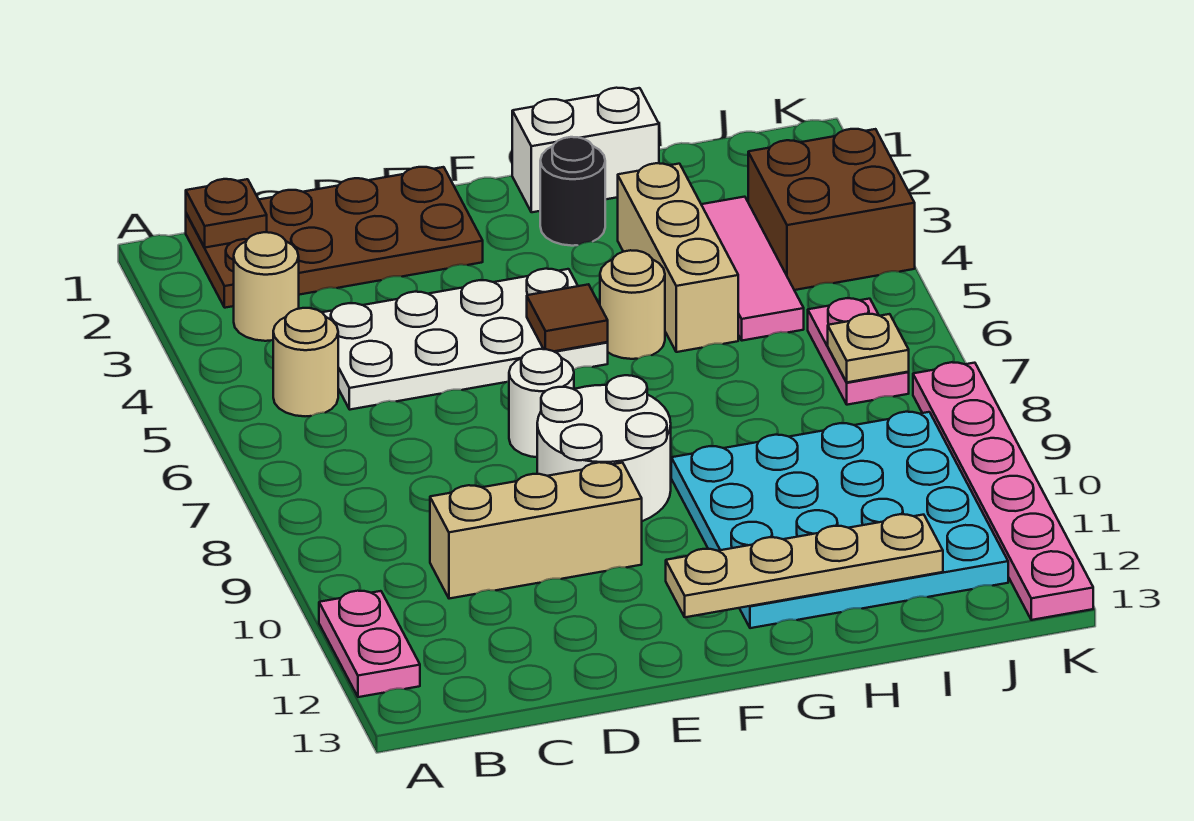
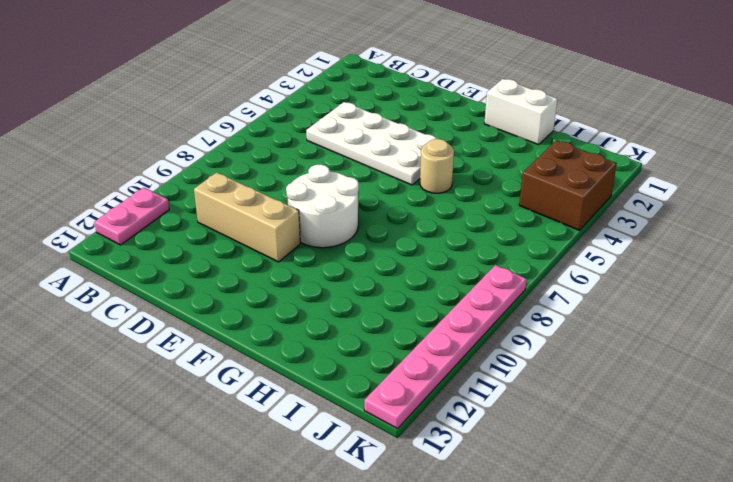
none -> brown 2x4 plate [186,167,483,308]
none -> tan 1x1 round brick [234,232,299,341]
none -> tan 1x1 round brick [273,308,338,416]

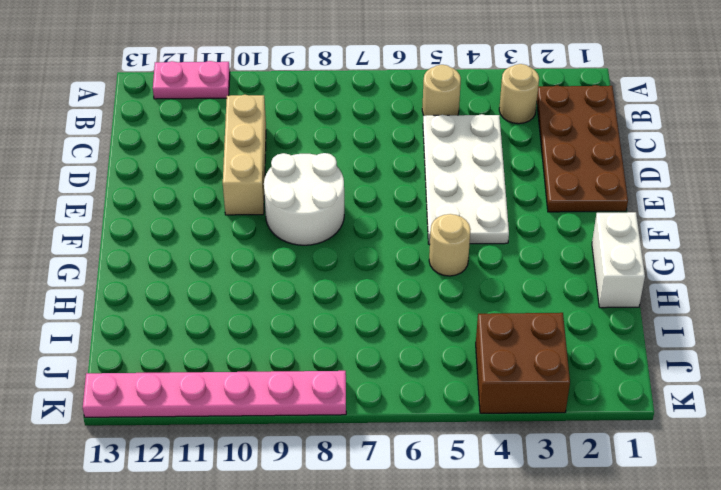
none -> white 1x1 round brick [509,349,574,457]
none -> black 1x1 round brick [540,137,605,246]
none -> cyan 4x4 plate [671,412,1008,628]

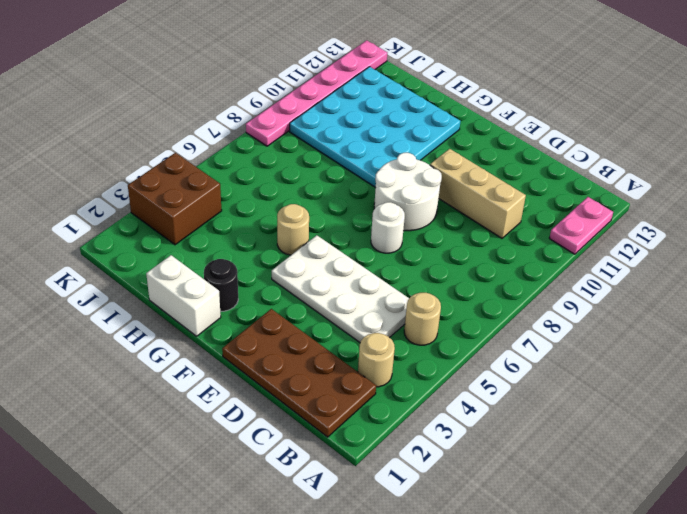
none -> tan 1x3 brick [618,163,738,352]
none -> pink 1x3 tile [701,197,804,341]
none -> pink 1x2 plate [808,298,909,405]

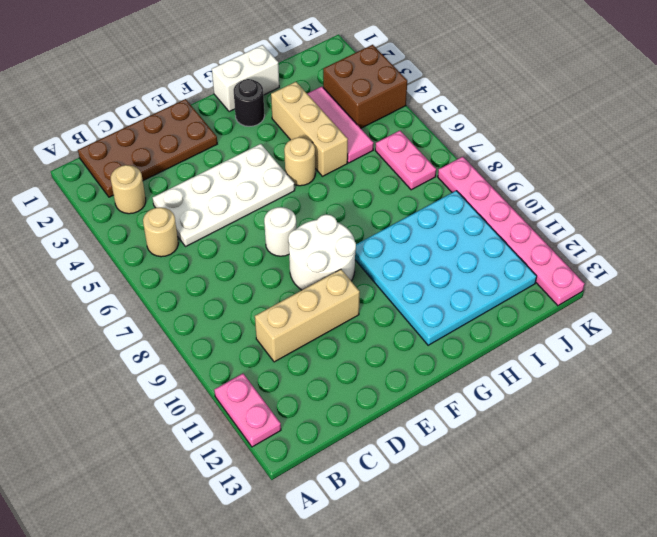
none -> brown 1x1 plate [186,179,267,248]
none -> brown 1x1 tile [527,284,608,351]
none -> tan 1x4 plate [666,514,943,617]

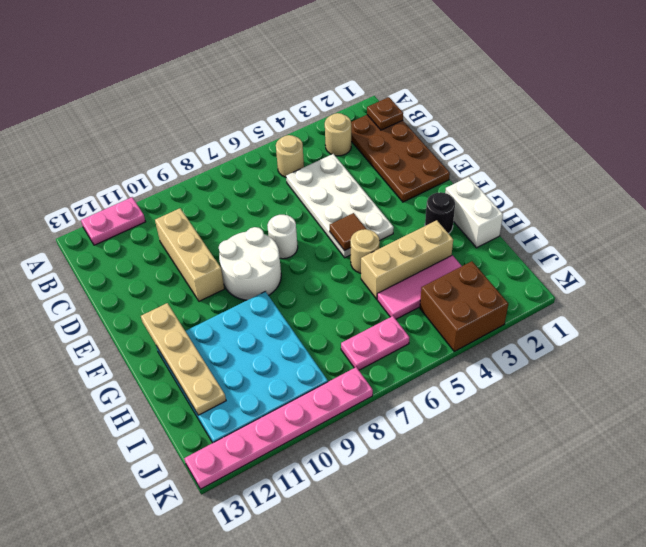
none -> tan 1x1 plate [828,314,909,382]

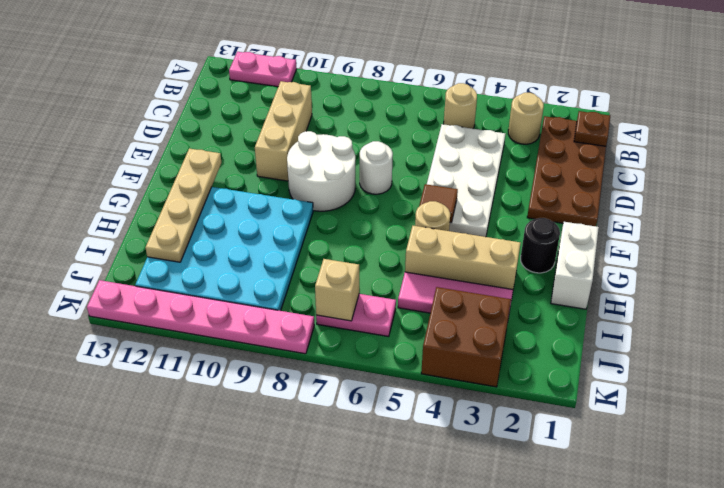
tan 1x1 brick [315,259,359,321] -> tan 1x1 plate [828,314,909,382]

